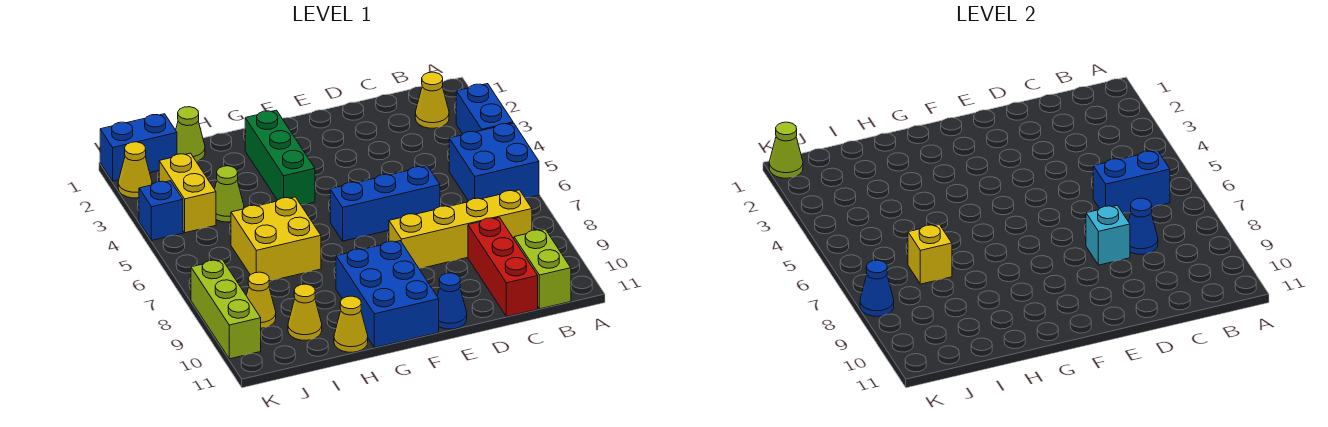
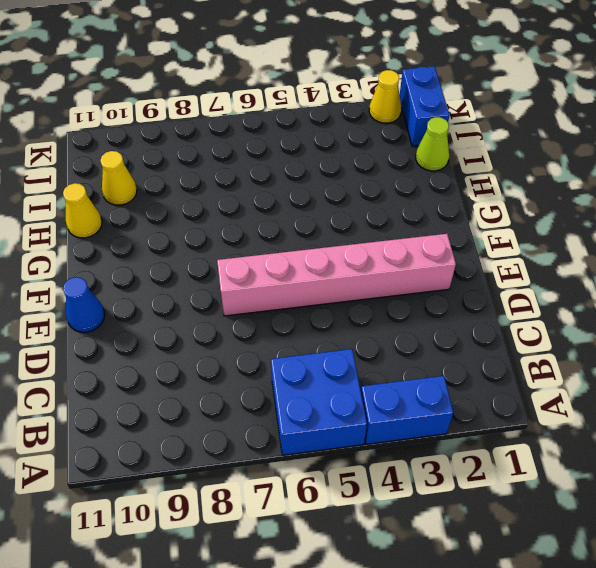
pink 1x6 brick [217,234,456,316] -> blue 1x3 brick [330,166,440,241]
none -> yellow 1x1 cone [415,72,449,128]
none -> yellow 1x4 brick [389,190,532,268]
none -> lime 1x2 brick [514,229,571,309]

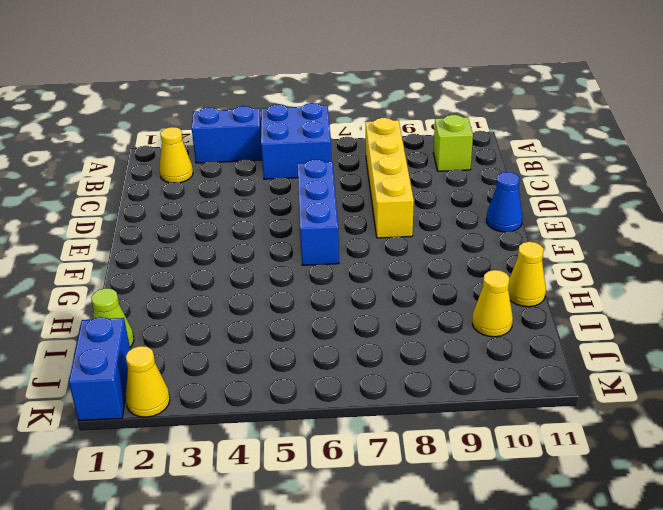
lime 1x1 brick [433,115,473,171] -> lime 1x2 brick [514,229,571,309]
none -> red 1x3 brick [468,217,538,317]
none -> blue 2x3 brick [336,241,439,348]
none -> green 1x3 brick [245,110,315,205]

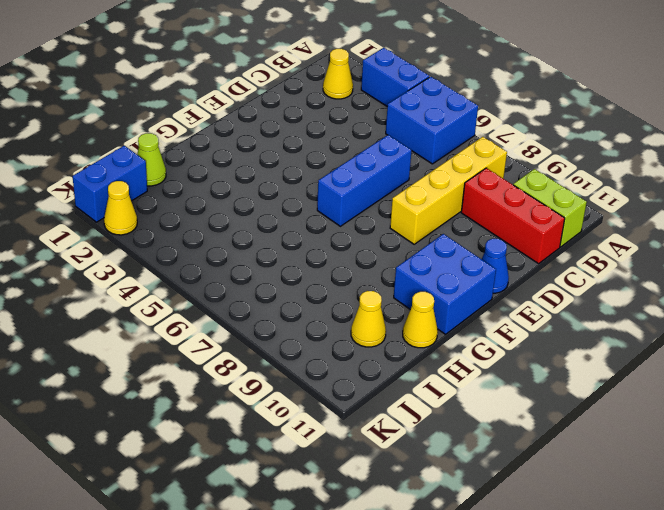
blue 2x2 brick [394,234,496,334] -> blue 2x3 brick [336,241,439,348]
none -> green 1x3 brick [245,110,315,205]
none -> yellow 2x2 brick [231,197,321,281]
none -> lime 1x1 cone [215,166,244,222]

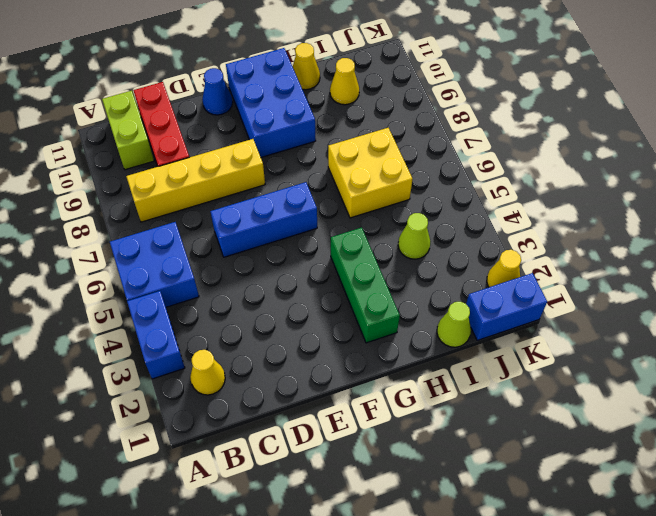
none -> yellow 1x2 brick [159,153,216,233]
none -> yellow 1x1 cone [246,272,276,328]
none -> blue 1x1 brick [139,181,183,240]

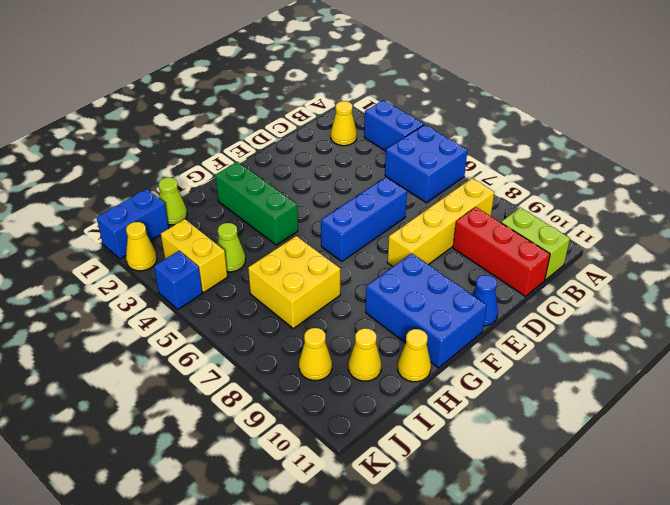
none -> lime 1x3 brick [191,260,261,359]
none -> blue 1x2 brick [1093,150,1170,213]
none -> blue 1x1 cone [1128,198,1158,254]

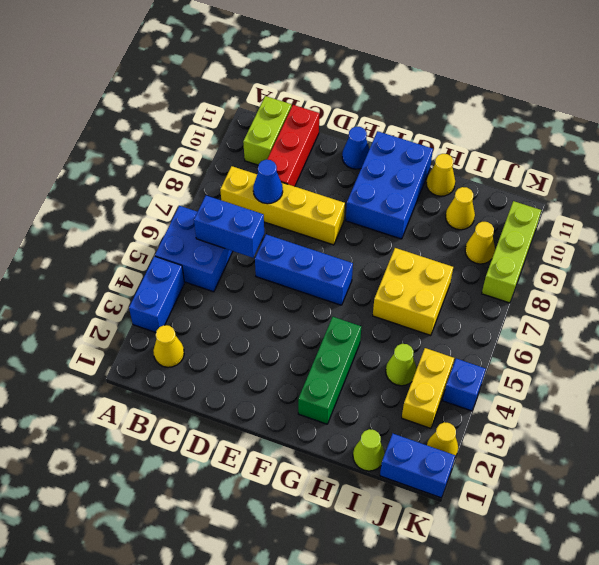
none -> cyan 1x1 brick [1086,205,1130,265]
none -> yellow 1x1 brick [908,224,952,284]
none -> lime 1x1 cone [769,122,803,178]

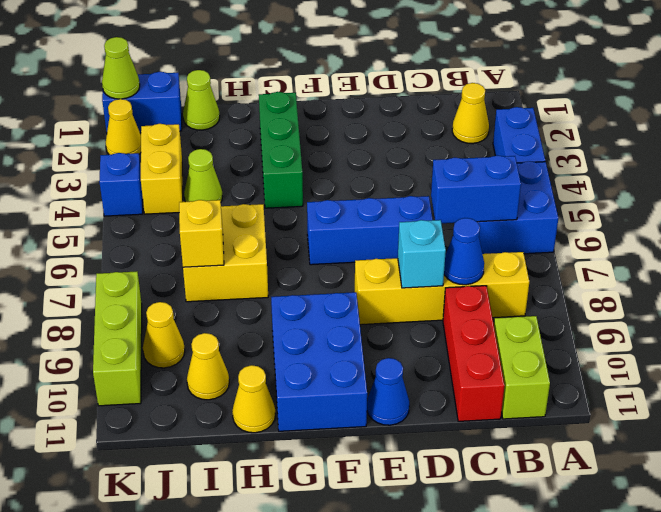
none -> blue 1x1 cone [860,260,894,316]

